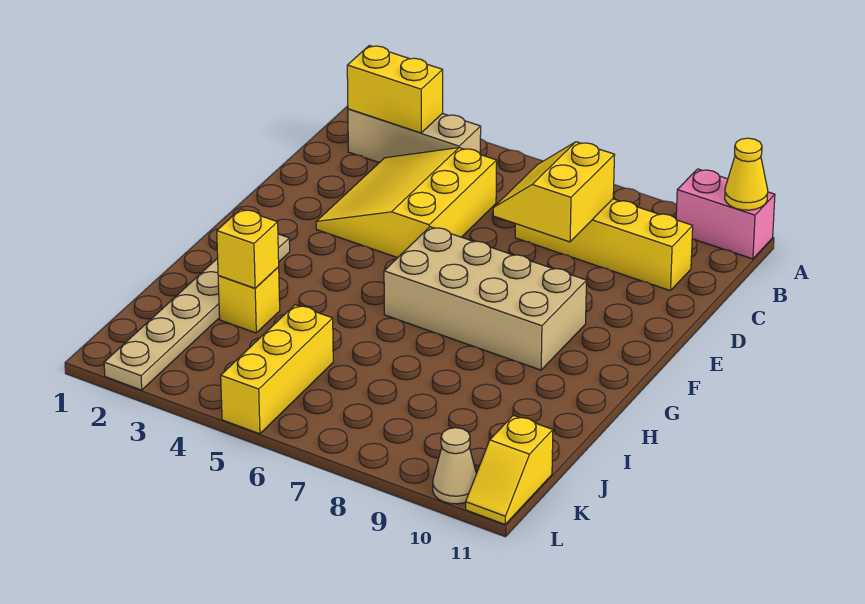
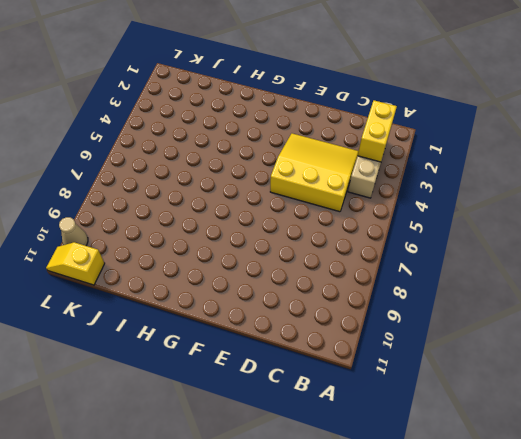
none -> pink 1x2 brick [676,169,775,259]
none -> yellow 1x4 brick [515,199,693,291]
none -> tan 2x4 brick [384,227,587,370]

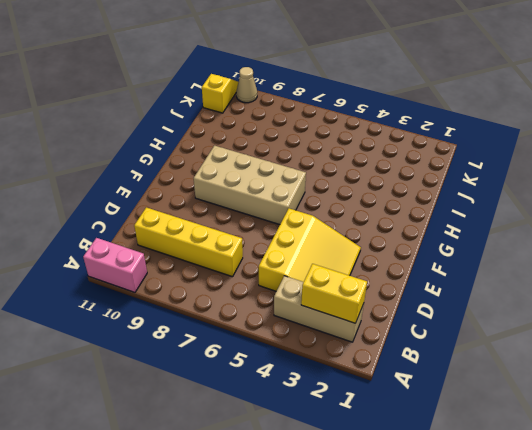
none -> tan 1x6 plate [104,234,290,390]
none -> yellow 1x1 brick [218,267,280,333]
none -> yellow 1x3 brick [221,305,333,434]

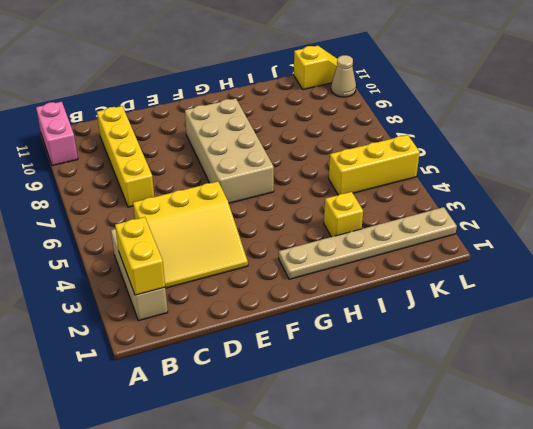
none -> yellow 1x1 cone [725,138,768,210]
none -> yellow 2x2 slope [493,142,614,242]
none -> yellow 1x1 brick [217,209,279,288]

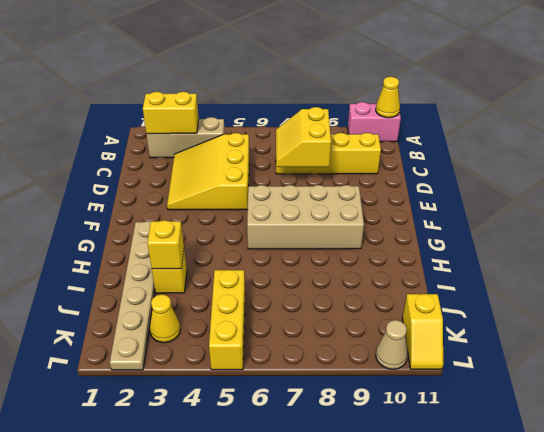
yellow 1x1 cone [150,294,181,343] -> none

